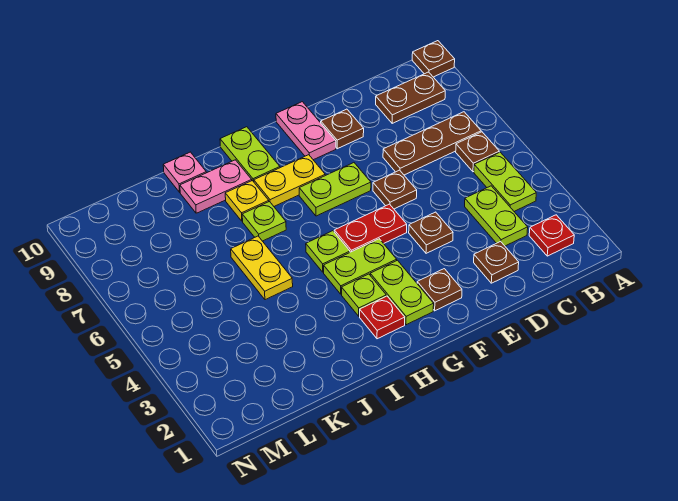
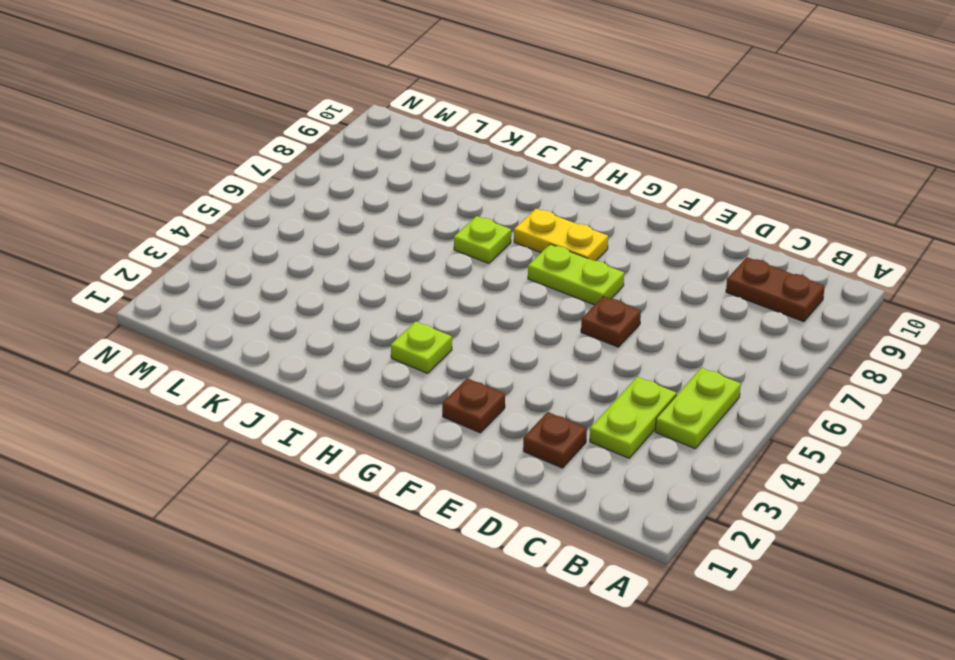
none -> brown 1x1 plate [412,41,455,77]
none -> red 1x1 plate [529,215,574,256]
none -> brown 1x1 plate [456,132,499,172]

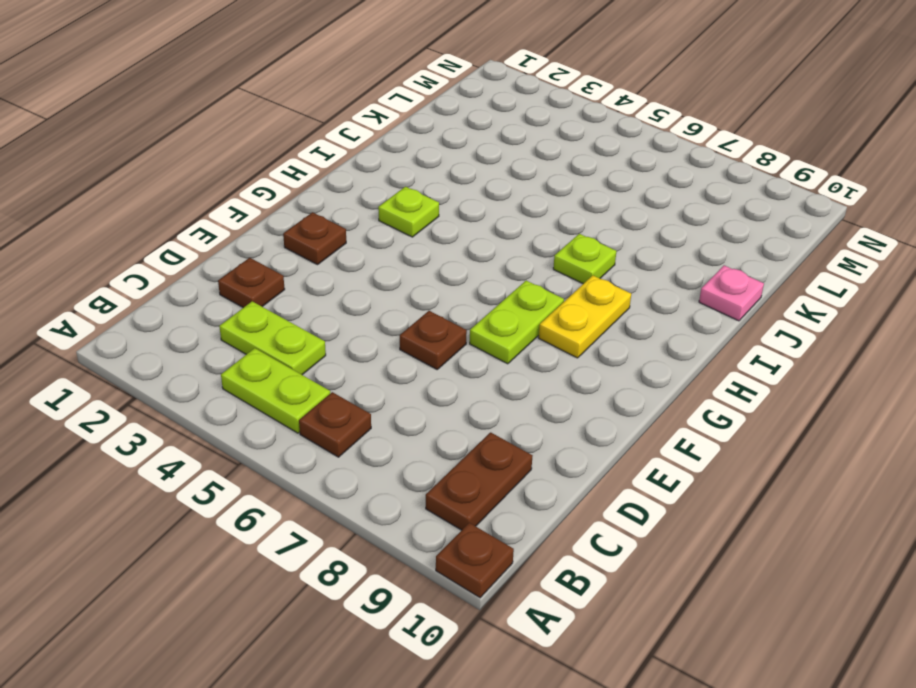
none -> red 1x1 plate [529,215,574,256]
none -> brown 1x3 plate [383,112,481,175]
none -> brown 1x1 plate [409,212,453,253]

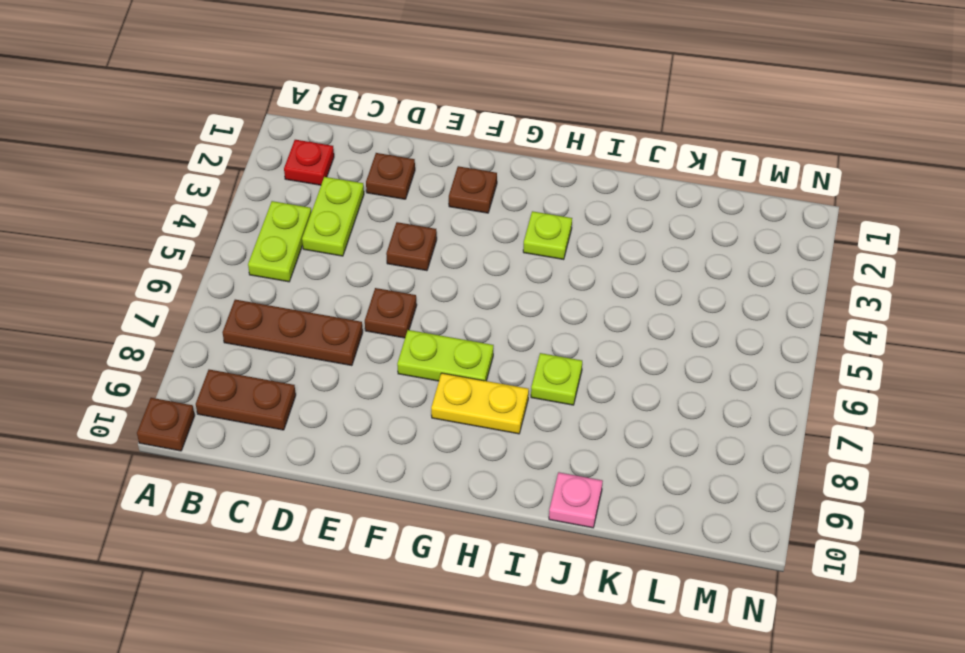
none -> brown 1x1 plate [456,132,499,172]
none -> brown 1x1 plate [321,109,364,149]
none -> red 1x2 plate [334,204,407,252]

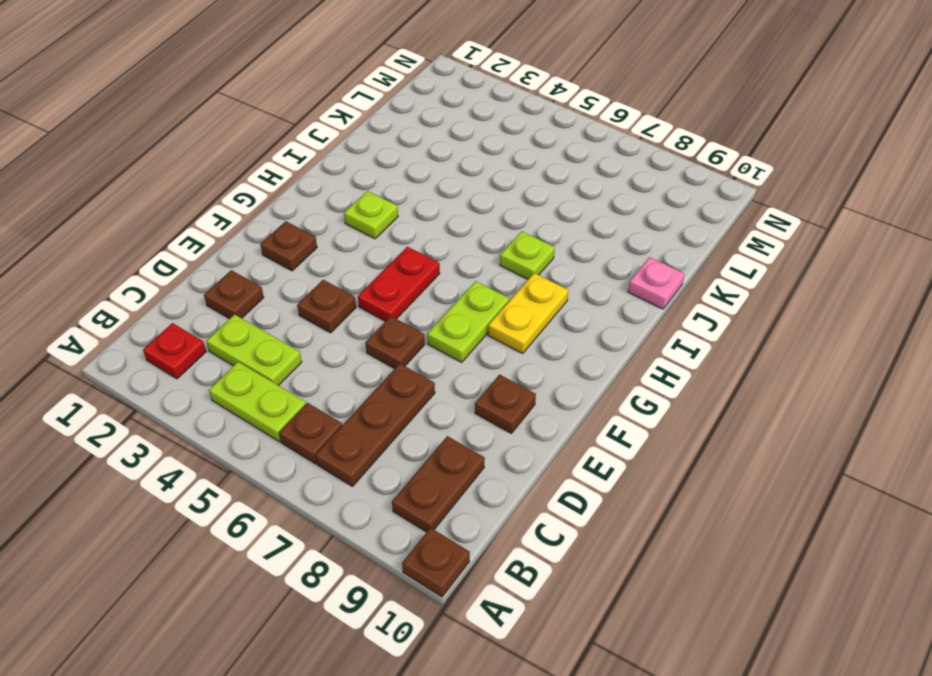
none -> pink 1x2 plate [276,102,336,160]
none -> lime 1x2 plate [370,260,434,325]
none -> lime 1x2 plate [324,239,397,294]

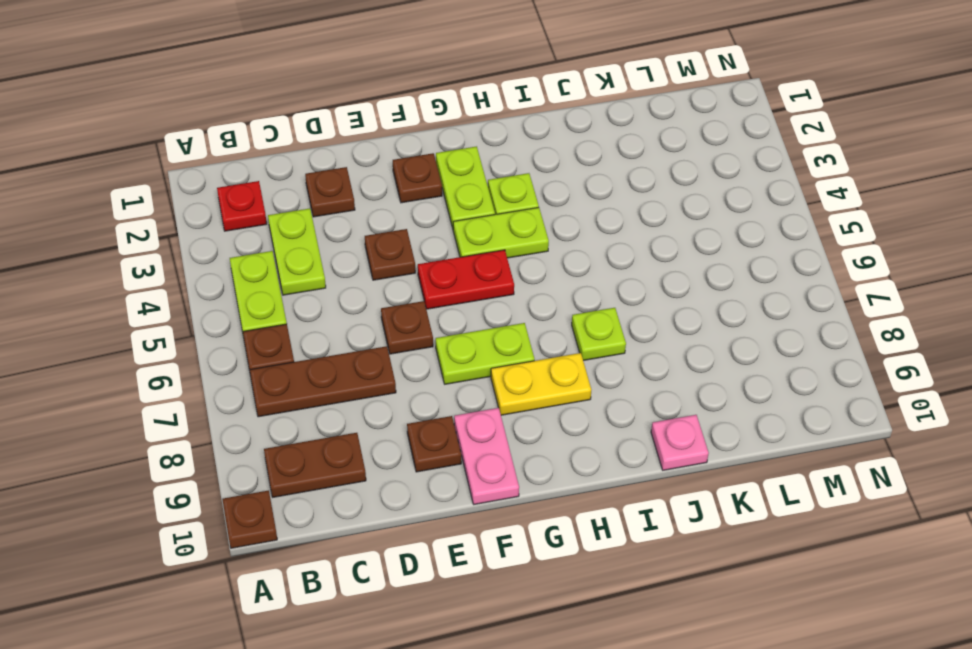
none -> red 1x1 plate [360,296,405,339]
none -> lime 1x1 plate [306,231,350,272]
none -> lime 1x2 plate [220,127,280,182]

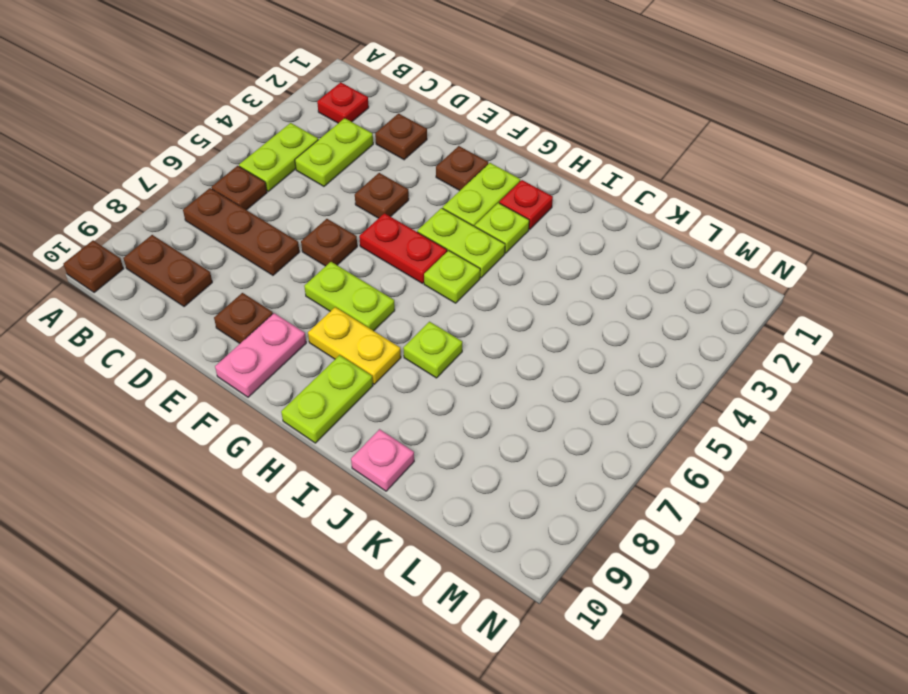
none -> yellow 1x1 plate [225,181,269,221]
none -> pink 1x2 plate [180,160,252,213]
none -> yellow 1x2 plate [231,236,293,300]

